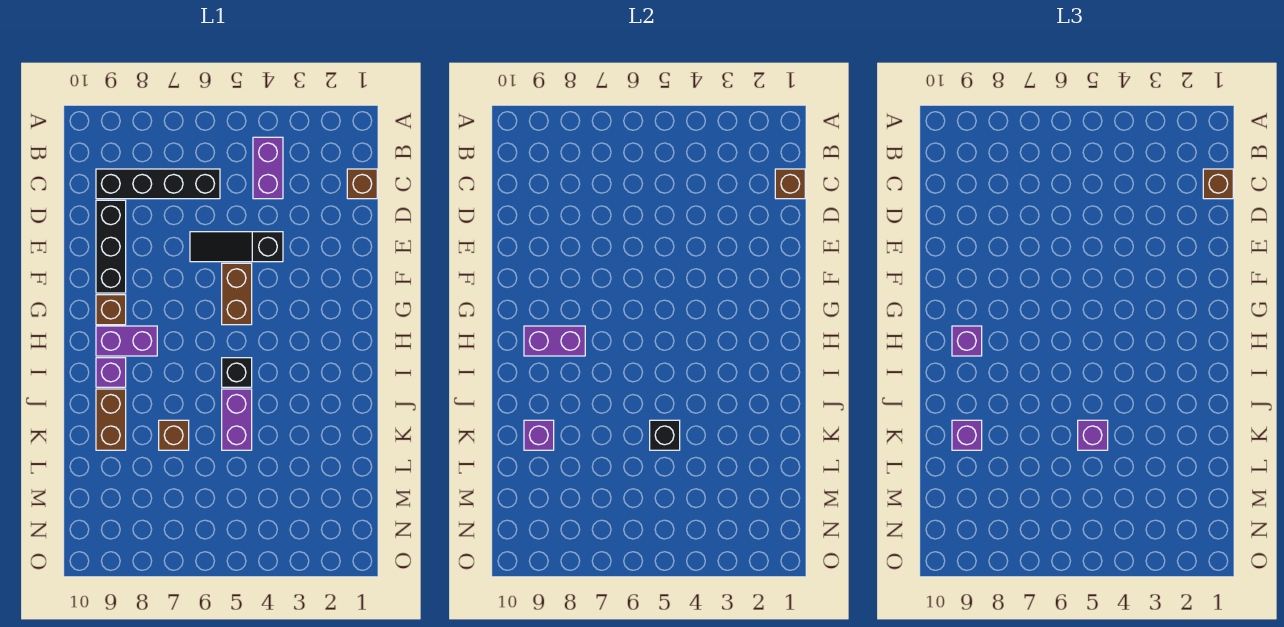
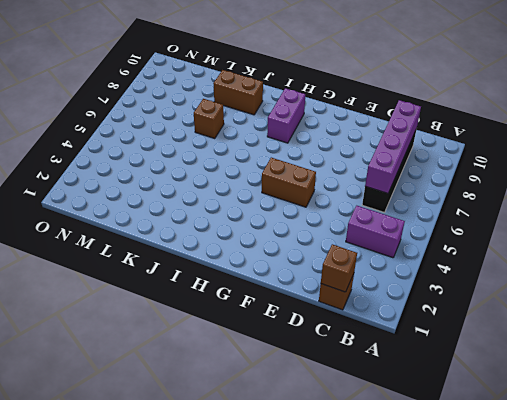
purple 1x4 brick [365,100,421,193] -> none
none -> black 1x3 brick [96,200,126,293]
none -> black 1x3 slope [190,232,283,262]
none -> brown 1x1 brick [96,295,126,325]

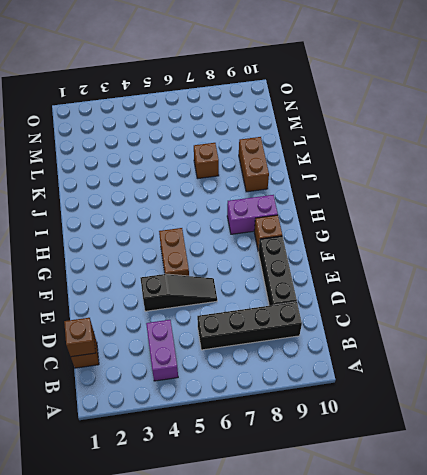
none -> black 1x1 brick [222,358,252,387]
none -> purple 1x1 brick [96,358,126,387]
none -> purple 1x2 brick [222,389,252,450]

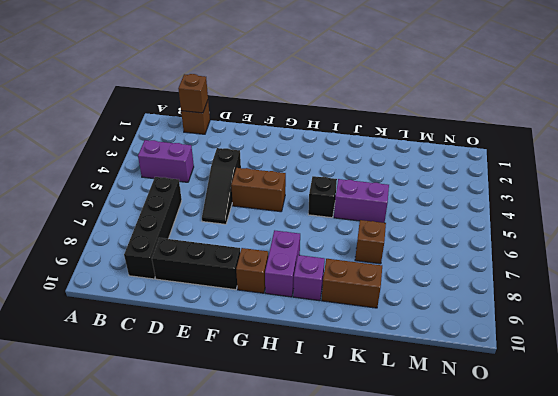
none -> purple 1x2 brick [524,326,585,356]
none -> black 1x1 brick [650,420,680,450]
none -> purple 1x1 brick [524,420,554,450]

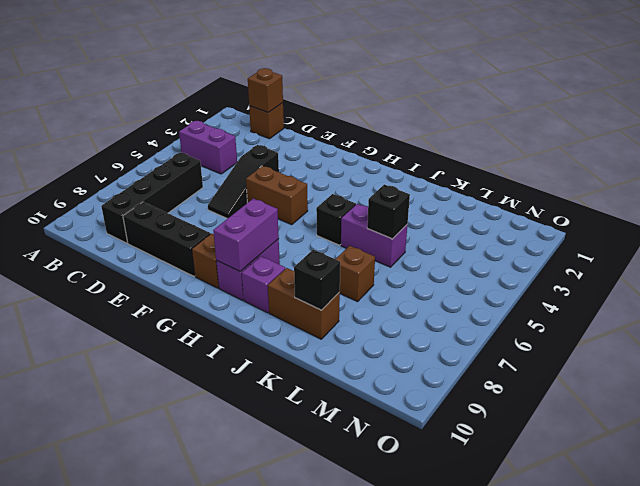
black 1x1 brick [294,250,340,310] -> purple 1x1 brick [524,420,554,450]
none -> brown 1x1 brick [1203,169,1233,199]
none -> purple 1x1 brick [952,326,982,356]
none -> purple 1x1 brick [1078,420,1108,450]

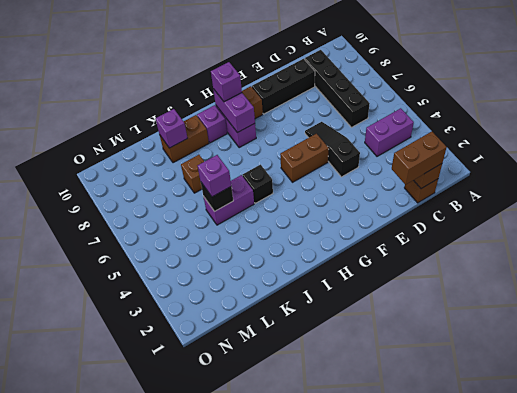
brown 1x2 brick [392,132,447,185] -> brown 1x1 brick [1203,169,1233,199]
none -> purple 1x1 brick [952,420,982,450]

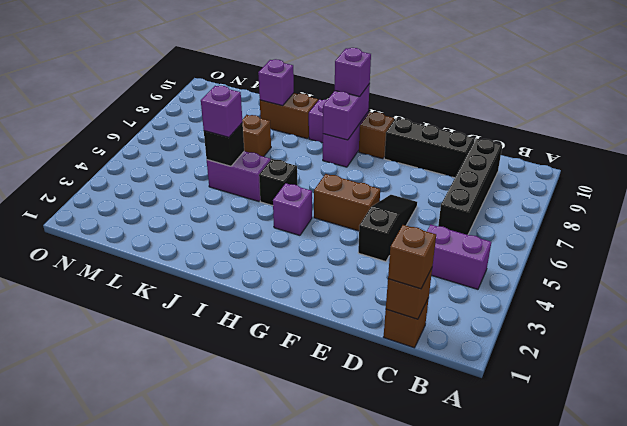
purple 1x1 brick [273,183,312,235] -> purple 1x1 brick moved to [952,420,982,450]

